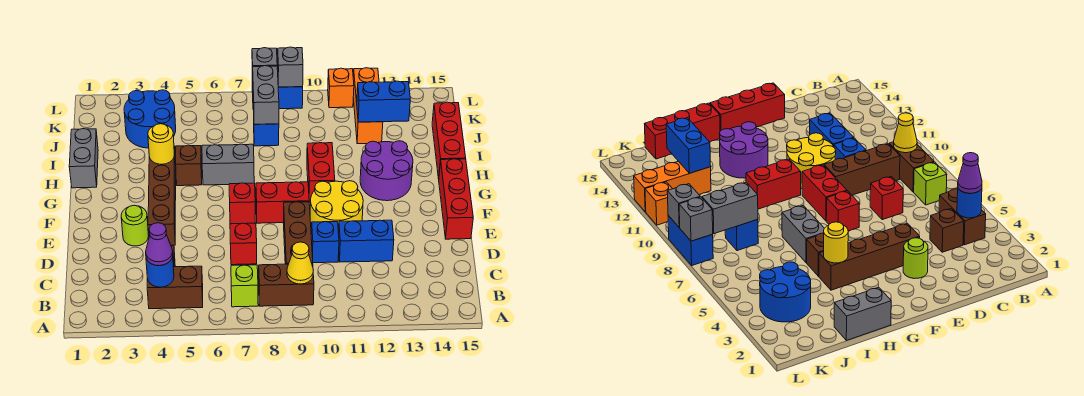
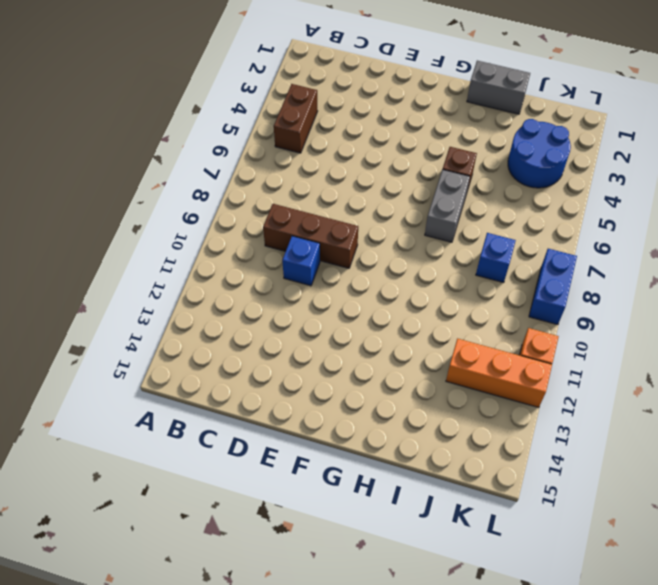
none -> lime 1x1 brick [231,265,258,307]
none -> brown 1x2 brick [259,264,314,306]
none -> brown 1x1 brick [930,209,964,252]
none -> red 1x1 brick [230,223,257,265]

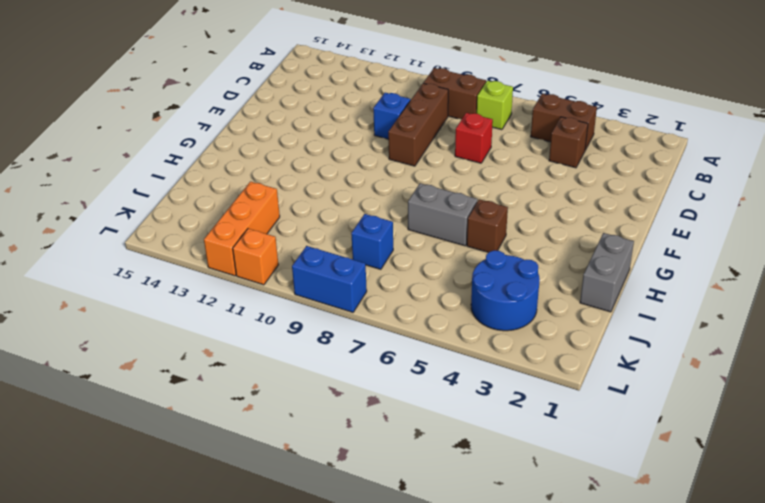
none -> blue 1x2 brick [339,220,394,262]
none -> lime 1x1 round brick [121,205,148,246]
none -> brown 1x4 brick [148,146,176,245]
none -> yellow 2x2 round brick [310,181,363,233]

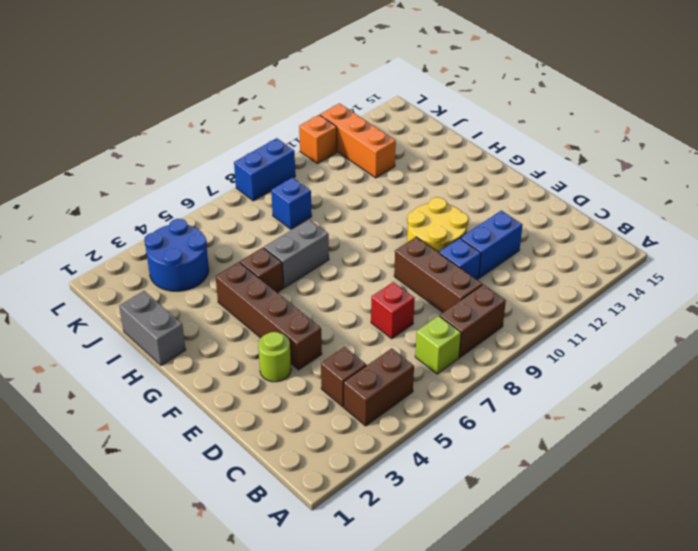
none -> red 1x3 brick [439,159,473,239]
none -> red 1x1 brick [229,183,255,224]
none -> red 1x2 brick [256,182,309,223]
none -> red 1x2 brick [307,143,335,202]

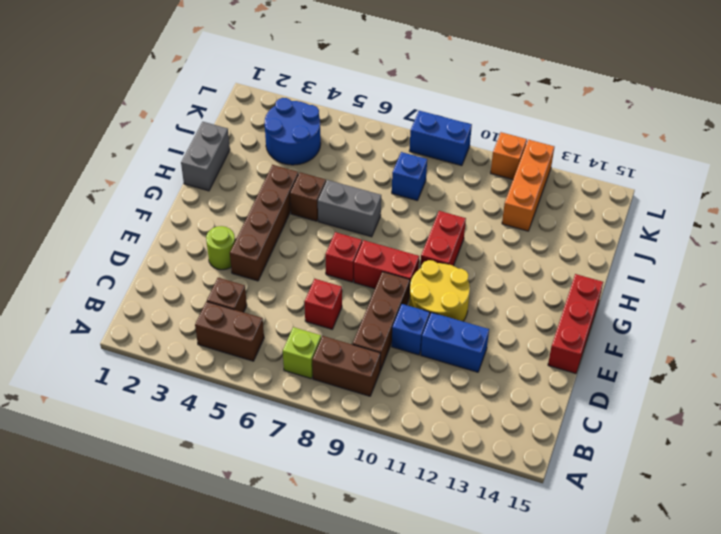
none -> purple 2x2 round brick [360,141,413,201]
none -> red 1x3 brick [432,102,466,179]
none -> blue 1x1 round brick [146,257,174,287]
none -> yellow 1x1 cone [287,242,313,284]

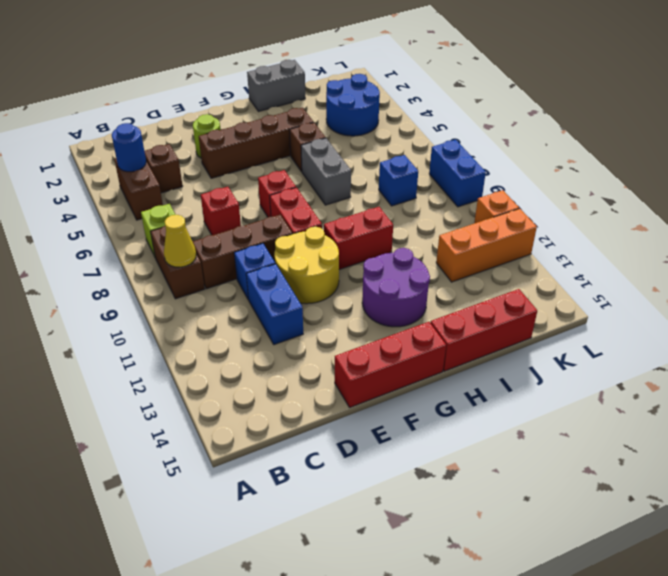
none -> yellow 1x1 round brick [148,124,174,164]
none -> grey 1x2 brick [252,66,279,124]
none -> blue 1x2 brick [357,81,410,122]
none -> grey 1x1 brick [252,48,277,77]

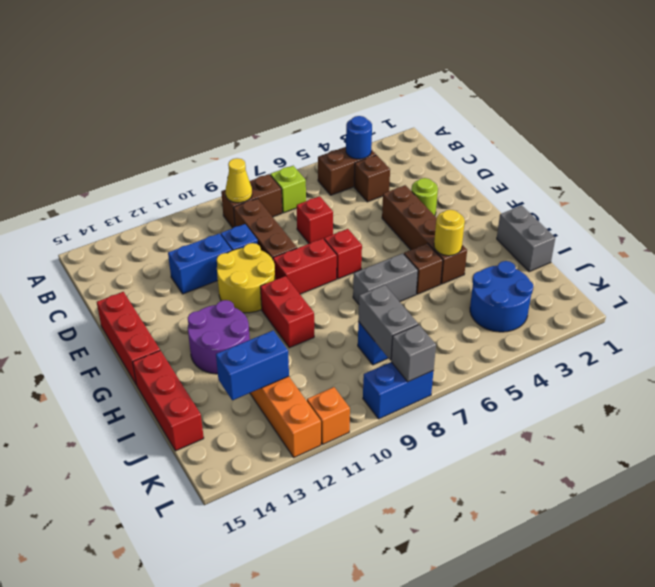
none -> grey 1x1 brick [278,47,303,87]
none -> purple 1x1 cone [146,223,173,266]

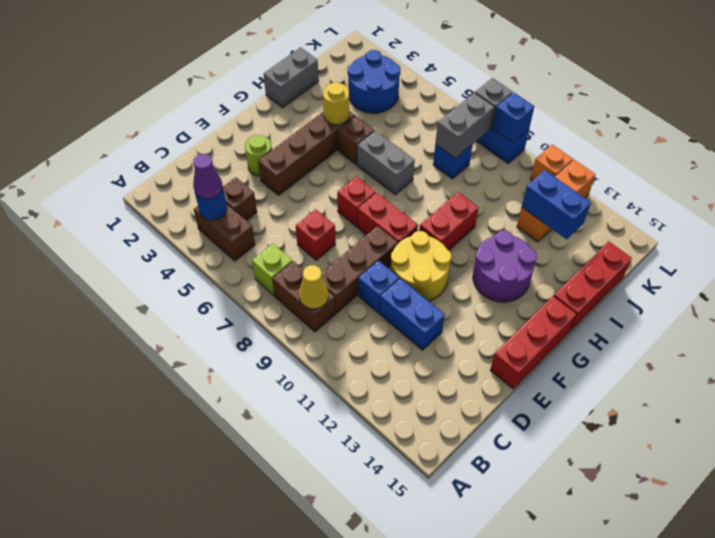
blue 1x1 brick [493,92,534,143] -> grey 1x1 brick [278,47,303,87]

